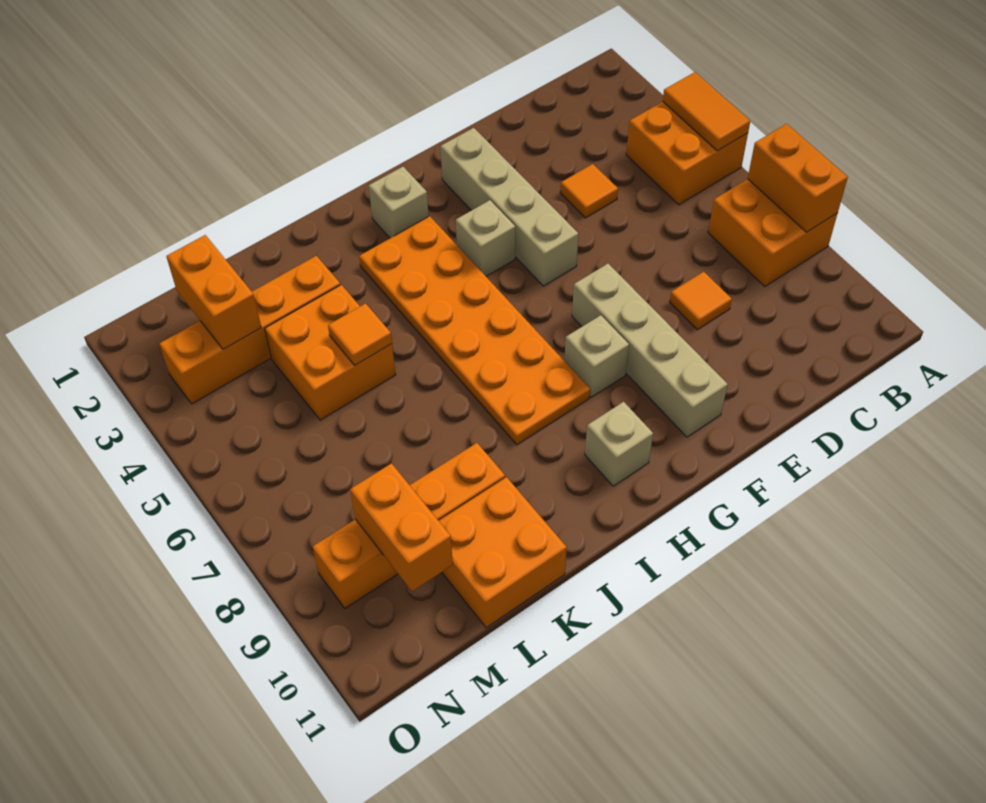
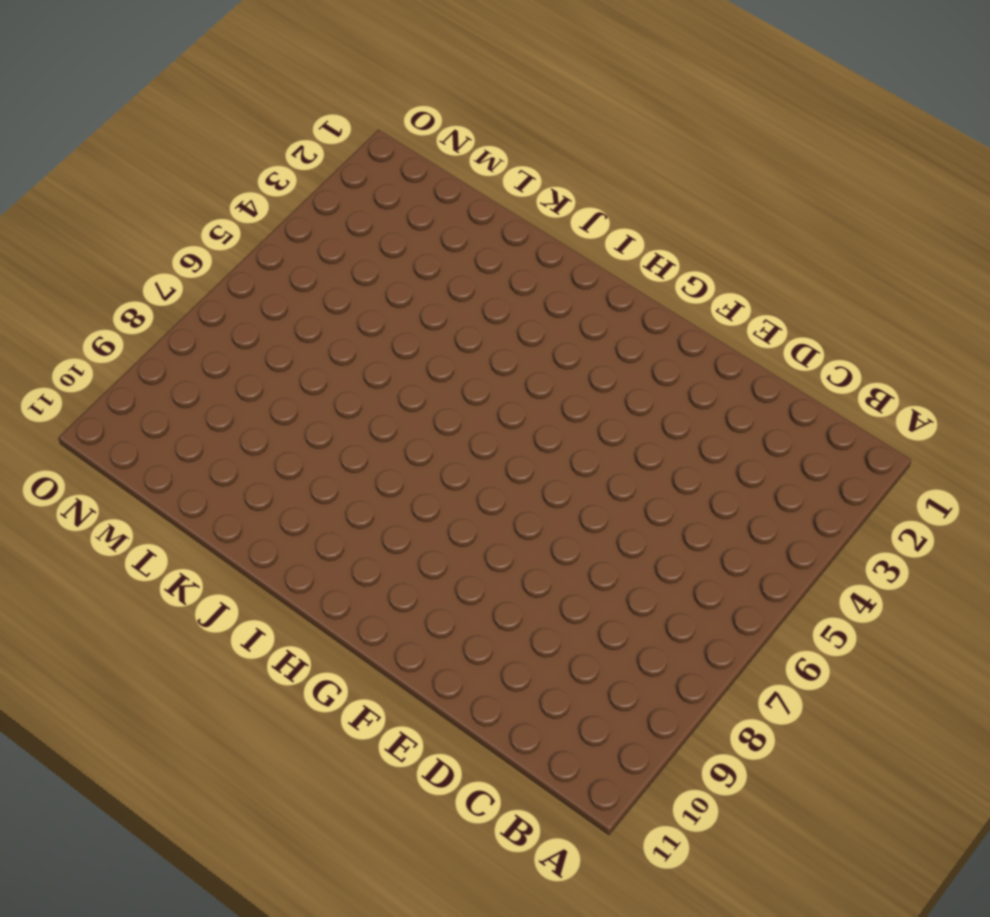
none -> orange 2x2 brick [626,102,748,205]
none -> orange 2x2 brick [708,179,838,287]
none -> orange 1x1 tile [560,164,618,218]

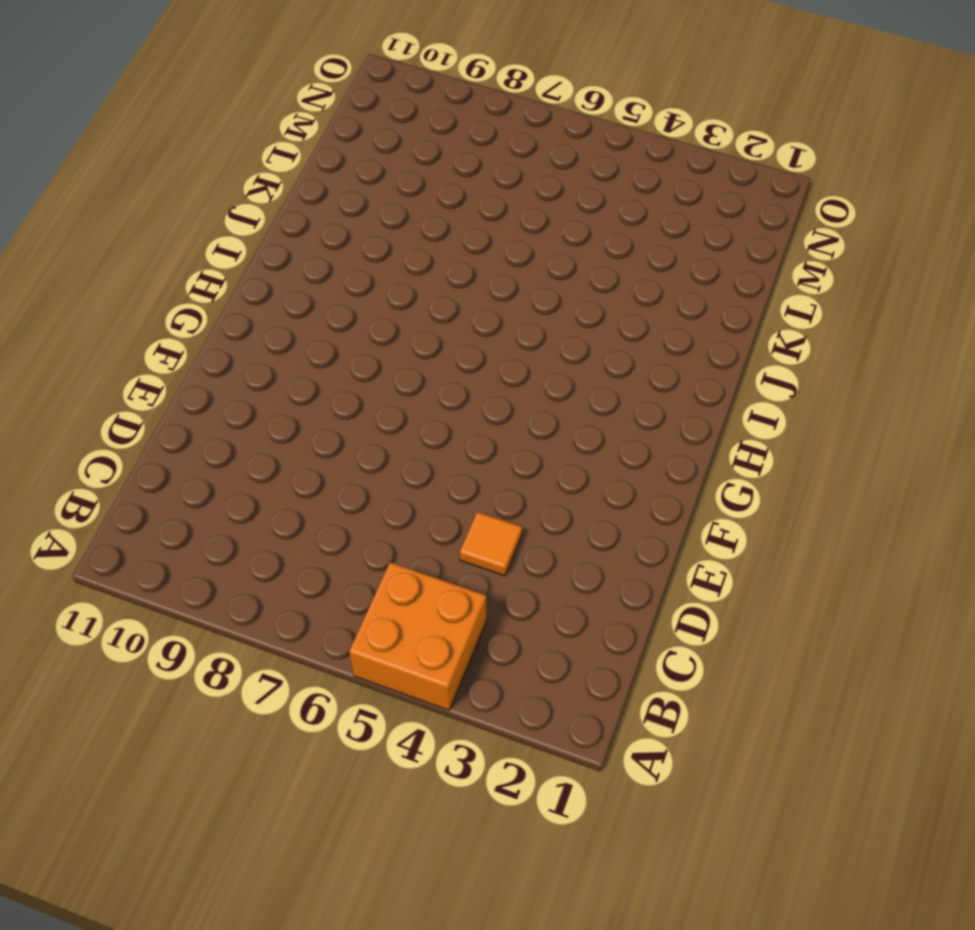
none -> orange 2x2 brick [708,179,838,287]
none -> orange 1x1 tile [670,272,732,330]
none -> tan 1x4 brick [441,128,578,286]

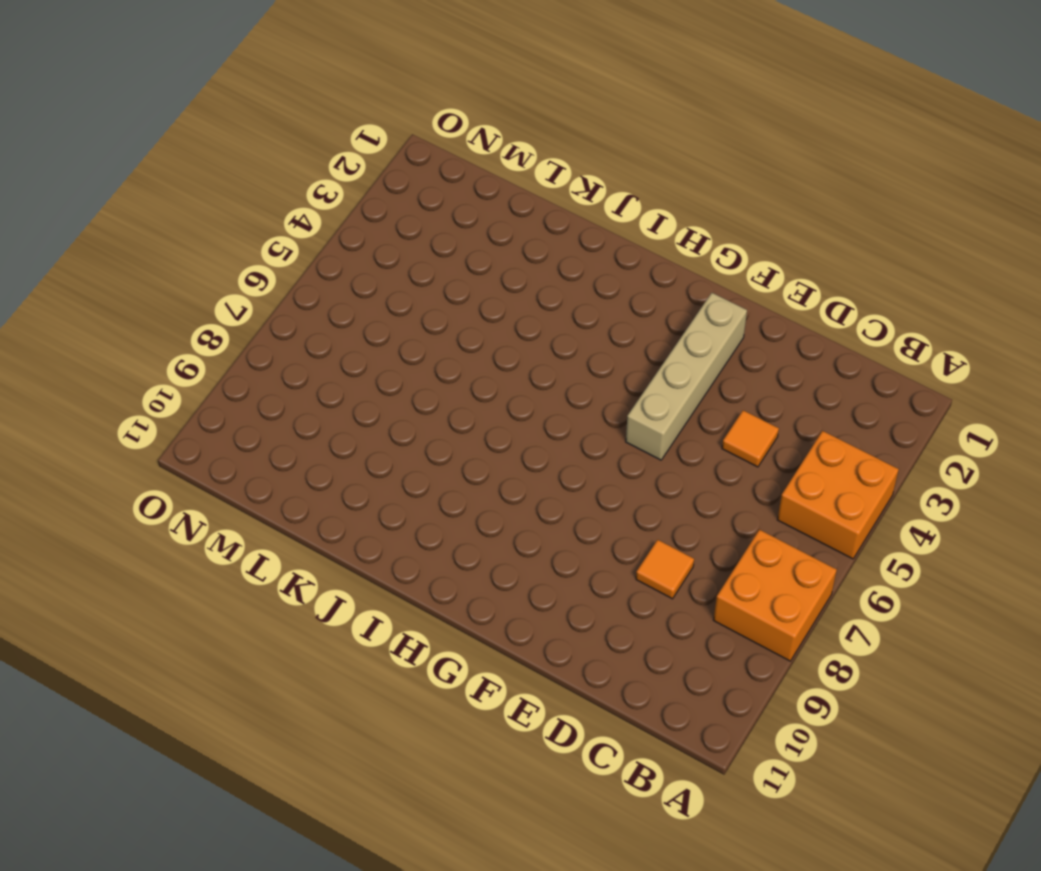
none -> tan 1x4 brick [572,264,728,437]
none -> tan 1x1 brick [456,200,515,276]
none -> tan 1x1 brick [564,315,629,397]

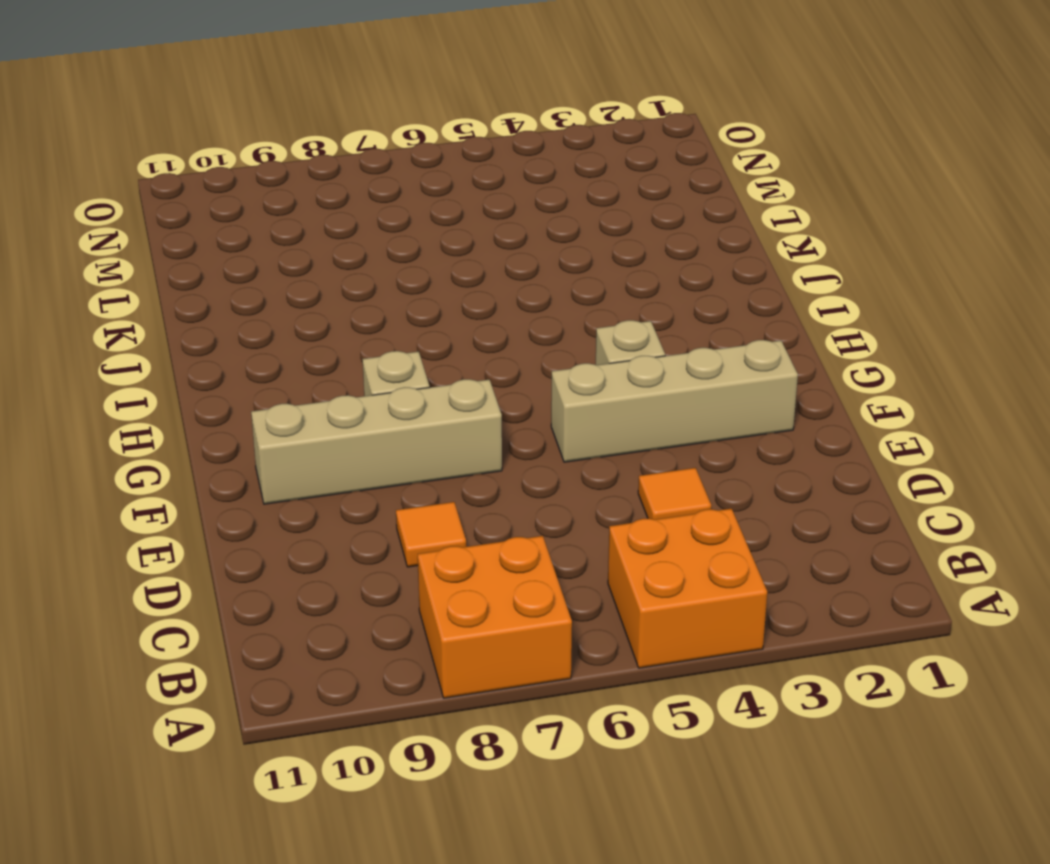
none -> tan 1x1 brick [369,167,429,238]
none -> orange 2x6 plate [359,216,590,445]
none -> tan 1x1 brick [585,402,653,486]

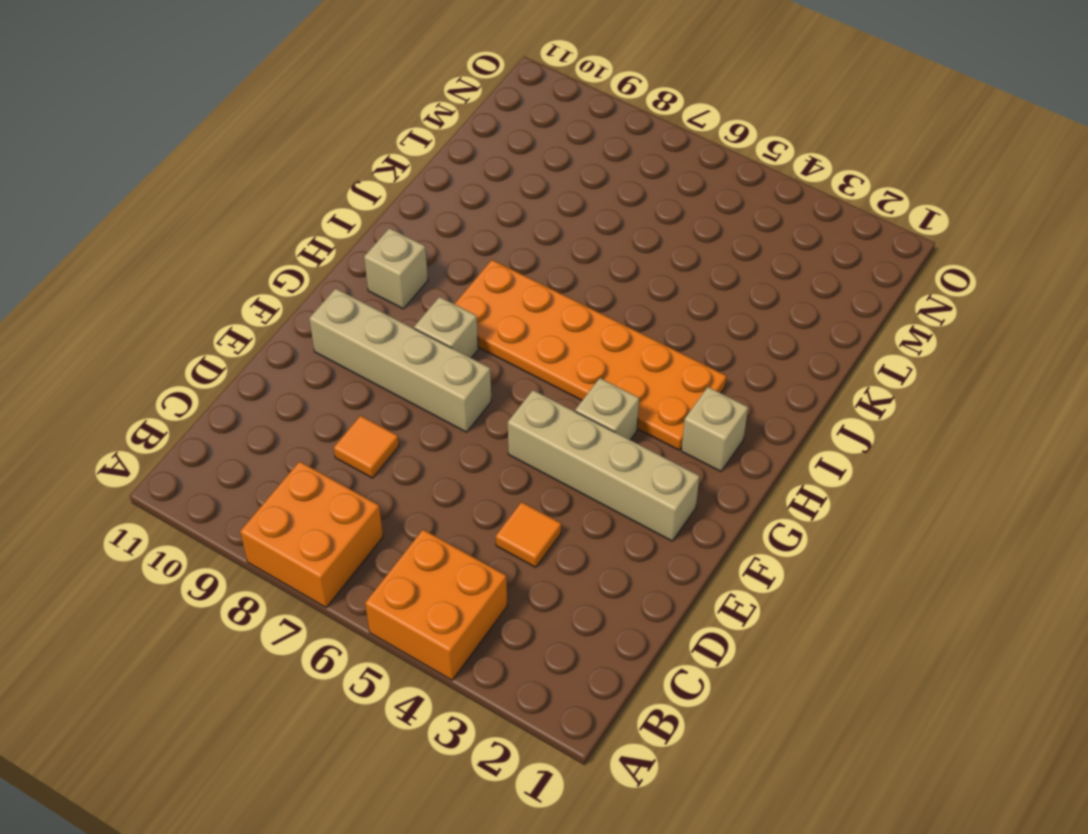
none -> orange 1x4 brick [159,256,340,404]
none -> orange 2x2 brick [265,285,396,420]
none -> orange 1x4 brick [313,443,505,608]

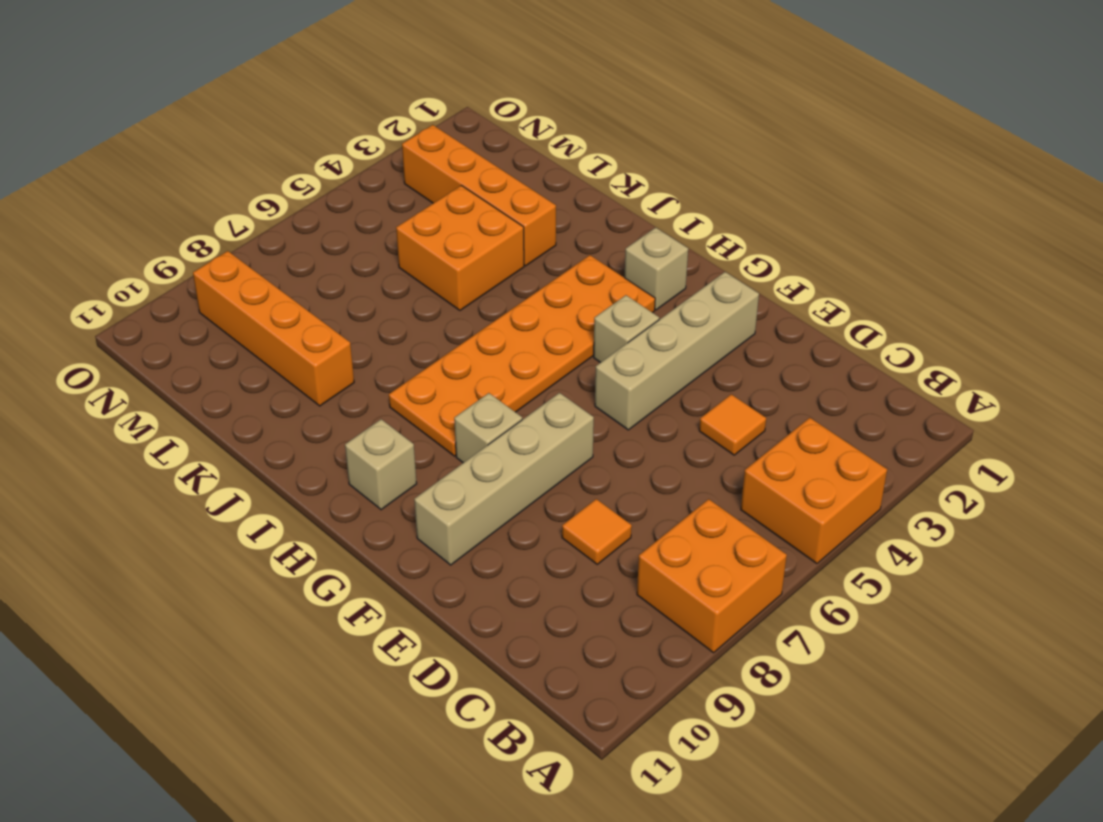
none -> orange 2x2 brick [439,477,567,628]
none -> orange 1x2 tile [663,72,750,151]
none -> orange 1x2 brick [748,124,848,232]

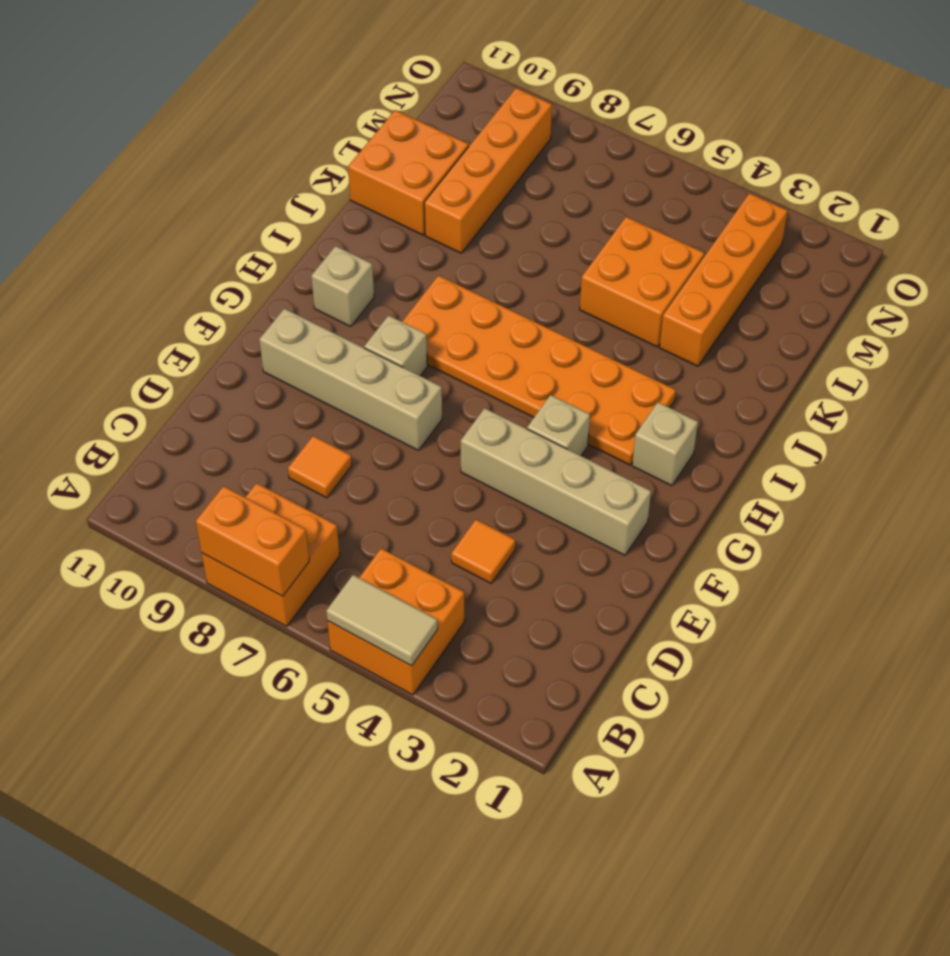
tan 1x2 tile [326,575,438,666] -> orange 1x2 tile [663,72,750,151]
none -> orange 1x1 tile [328,304,392,365]
none -> orange 1x2 brick [166,235,261,349]
none -> orange 1x2 brick [350,463,453,591]

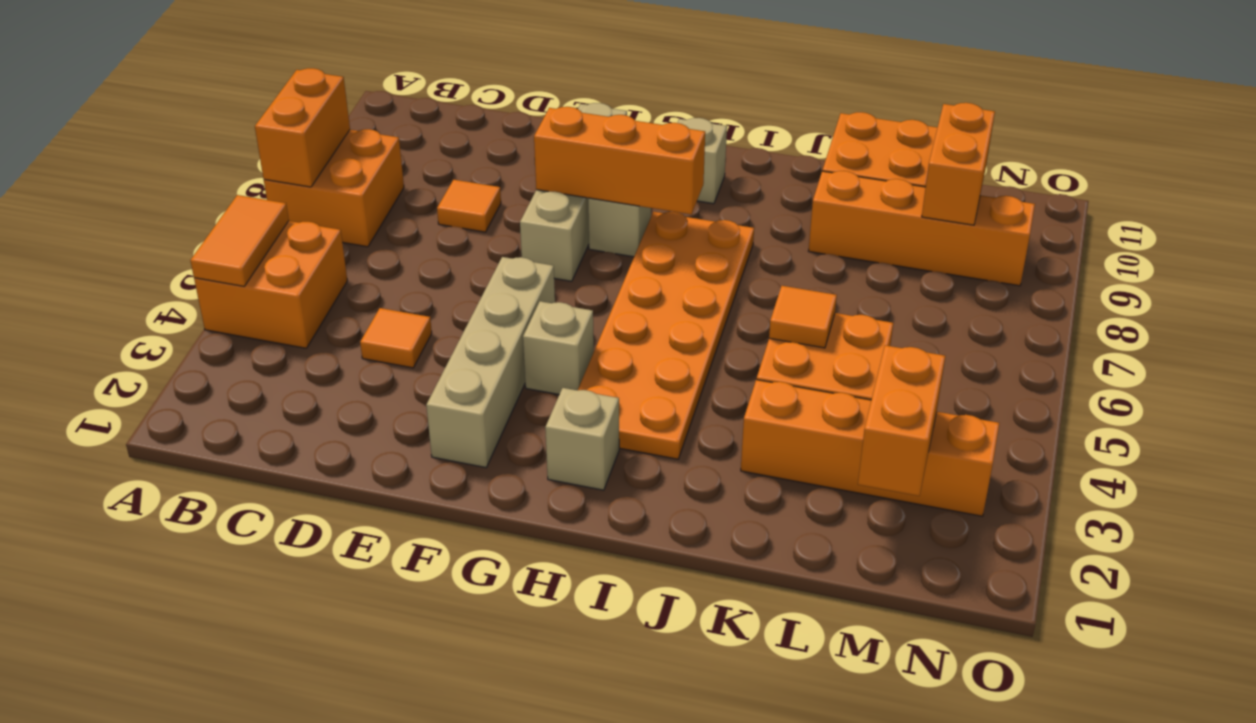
orange 1x3 brick [534,107,705,214] -> none

